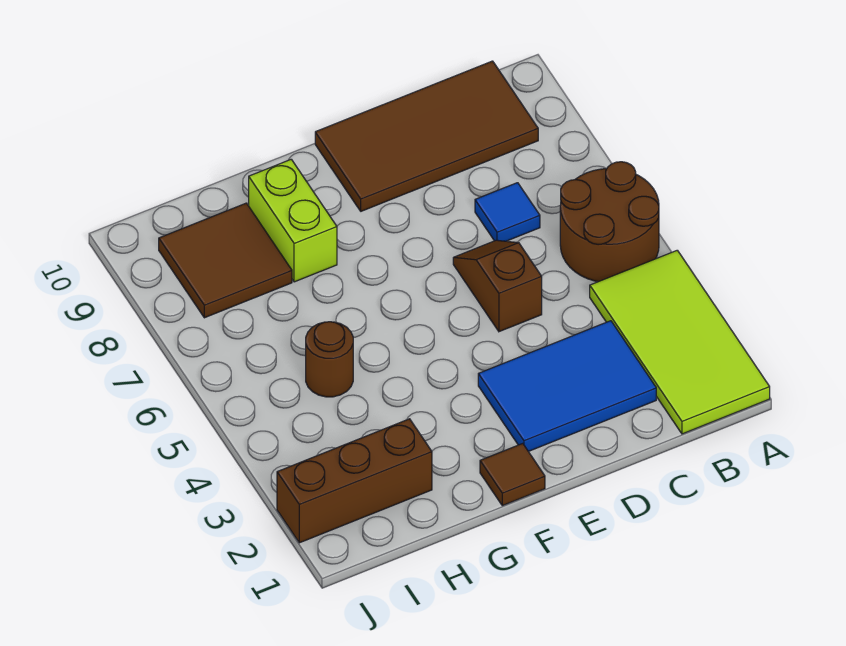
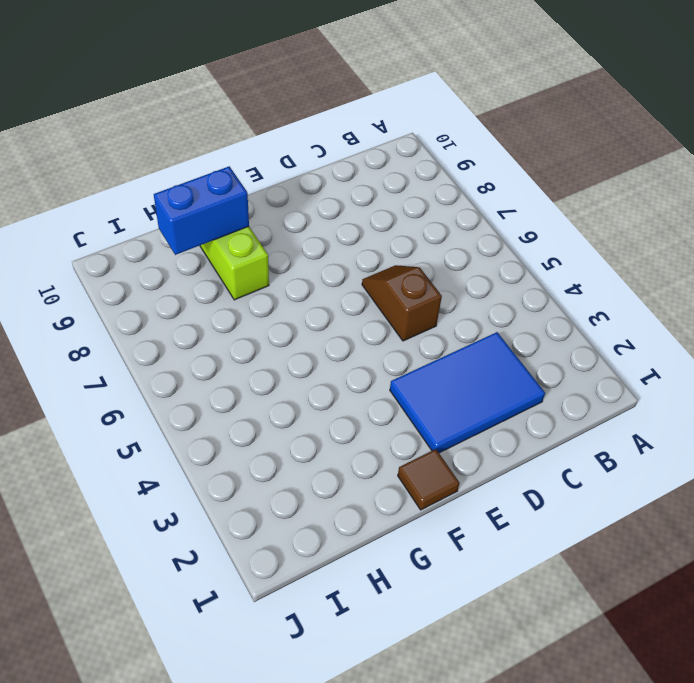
blue 1x2 brick [154,166,249,255] -> none
none -> lime 2x4 tile [590,250,770,434]
none -> brown 2x2 round brick [560,162,659,282]

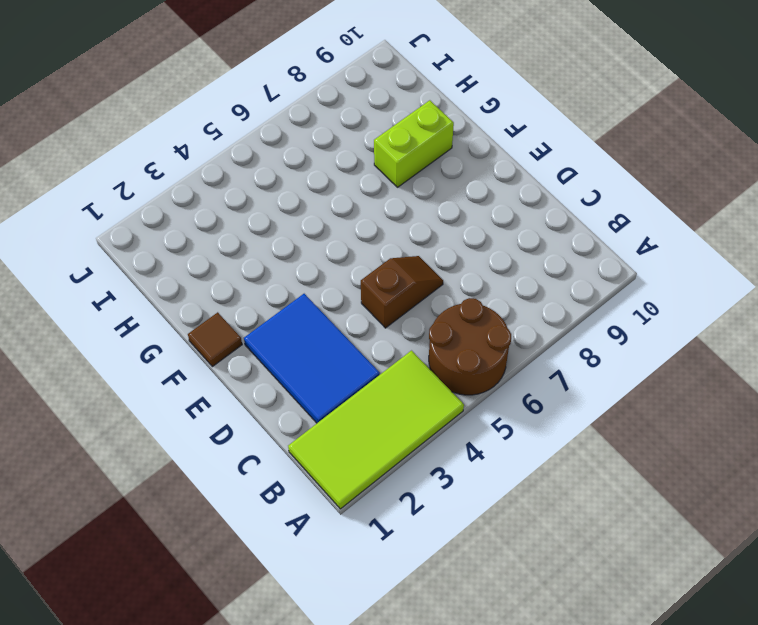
none -> brown 2x4 tile [315,61,538,211]
none -> blue 1x1 tile [475,183,540,241]

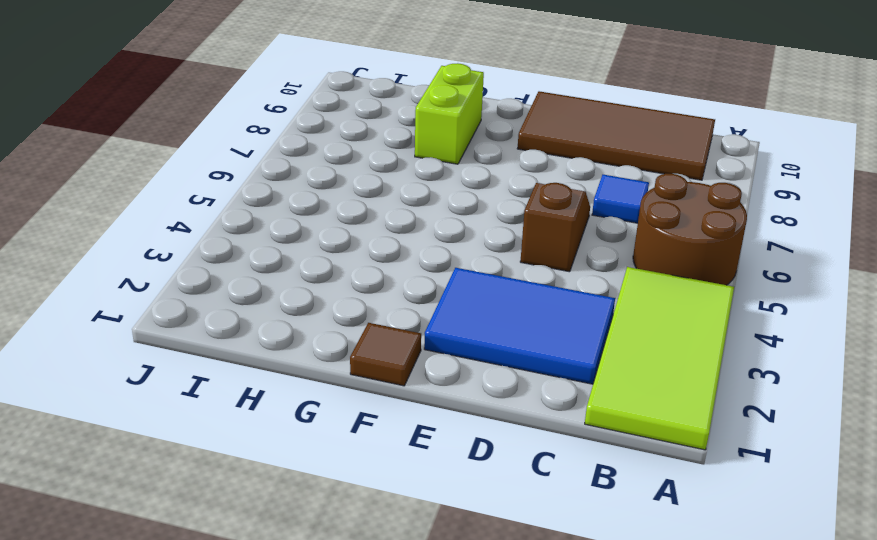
none -> brown 1x3 brick [277,419,432,543]
none -> brown 1x1 round brick [306,322,353,397]

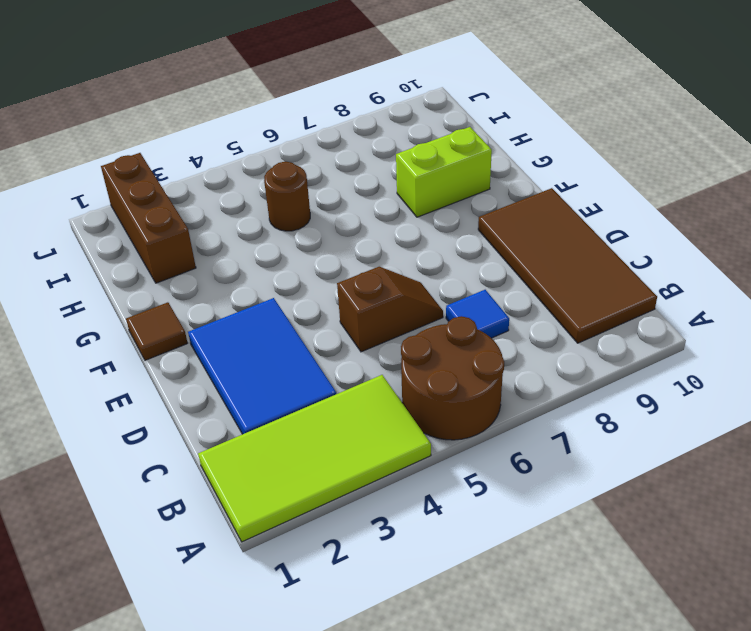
none -> brown 2x2 tile [159,203,292,318]

